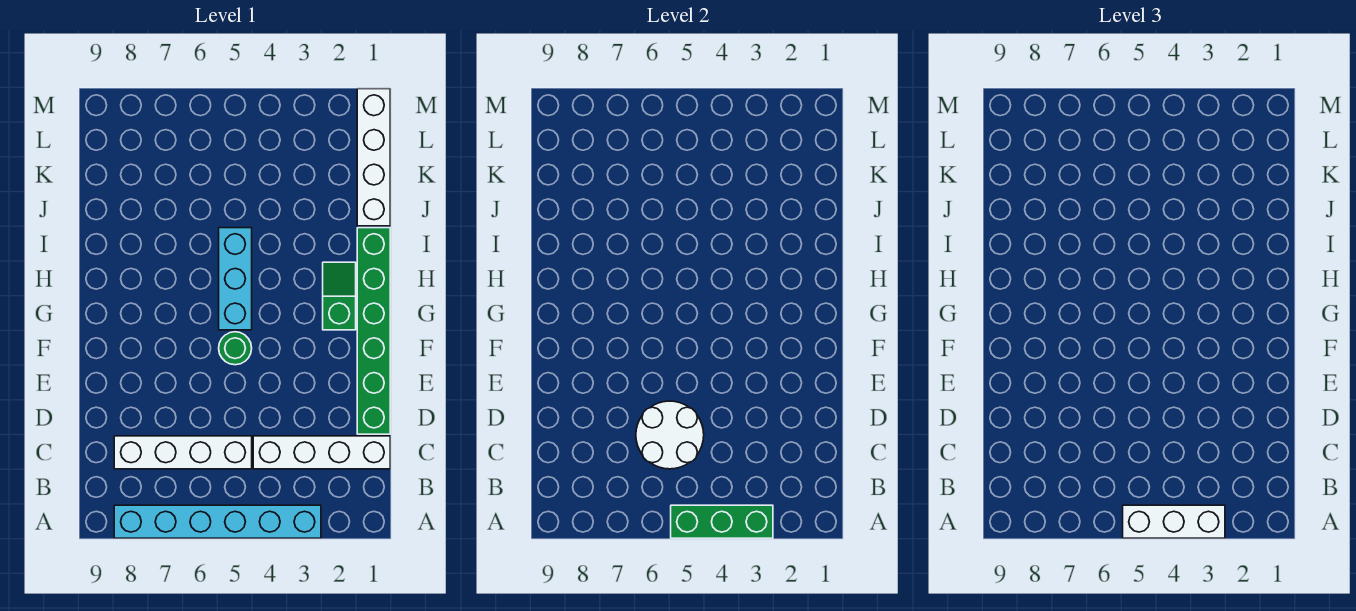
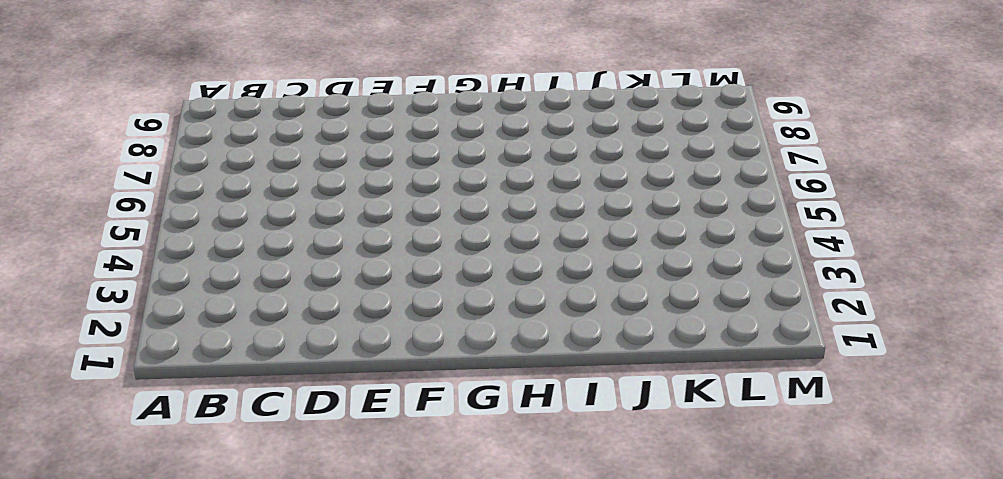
none -> cyan 1x6 brick [114,505,321,538]
none -> white 1x4 brick [253,436,390,469]

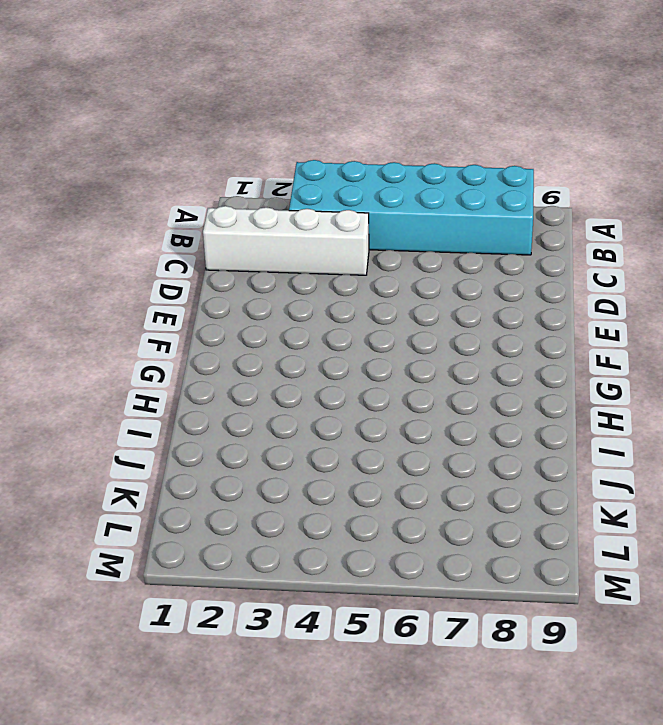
cyan 2x6 brick [289,160,534,255] -> cyan 1x6 brick [114,505,321,538]
none -> white 1x4 brick [114,436,252,469]
none -> green 1x6 brick [357,228,390,434]

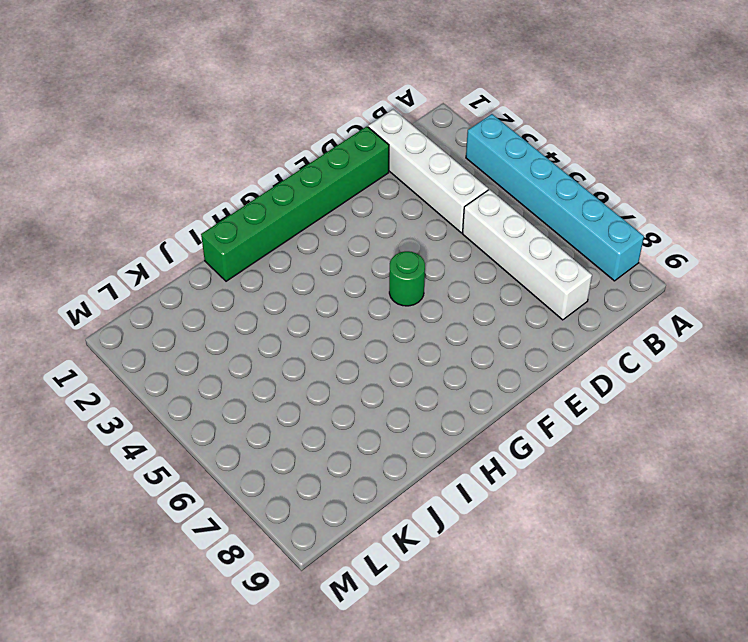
none -> green 1x2 slope [323,262,356,330]
none -> cyan 1x3 brick [219,228,252,330]

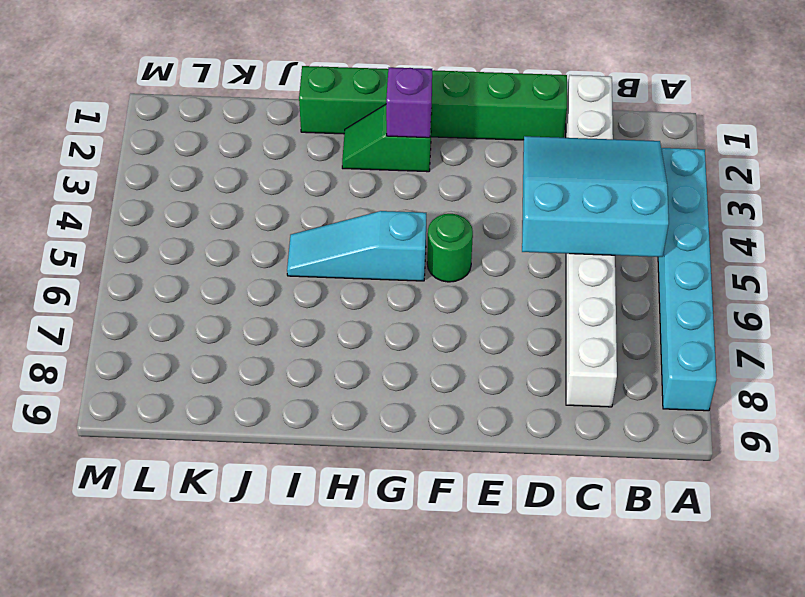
cyan 3x3 slope [522,136,669,257] -> white 2x2 round brick [636,401,704,469]
purple 1x1 brick [386,67,432,138] -> none
cyan 1x3 slope [287,211,426,281] -> cyan 1x3 brick [219,228,252,330]
none -> white 1x4 brick [357,89,390,226]
none -> green 1x3 brick [671,505,773,538]

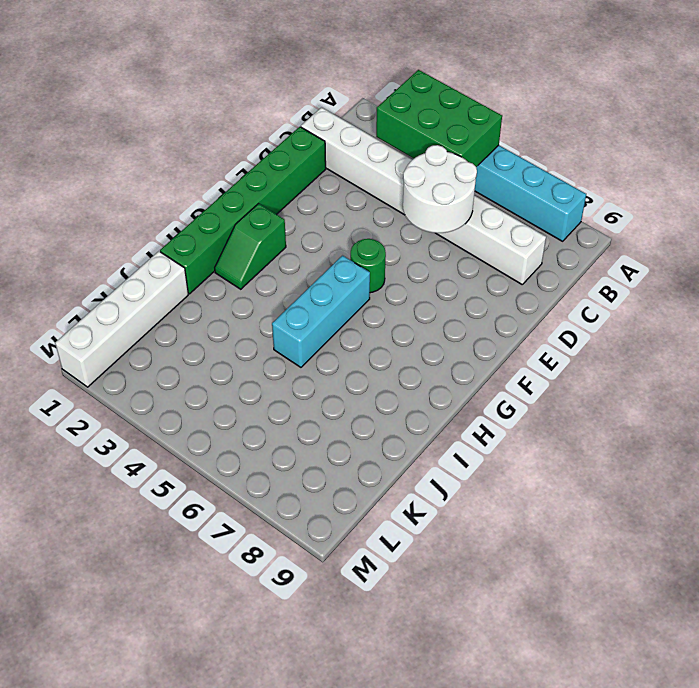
green 2x3 brick [376,70,502,167] -> green 1x3 brick [671,505,773,538]
none -> white 1x3 brick [1123,505,1225,538]

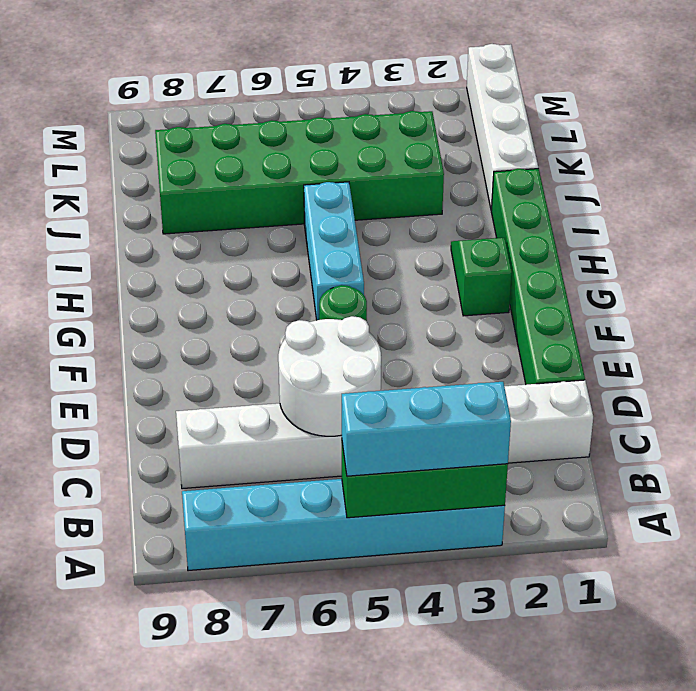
cyan 1x3 brick [342,382,511,476] -> white 1x3 brick [1123,505,1225,538]
green 2x6 brick [155,111,444,234] -> none

